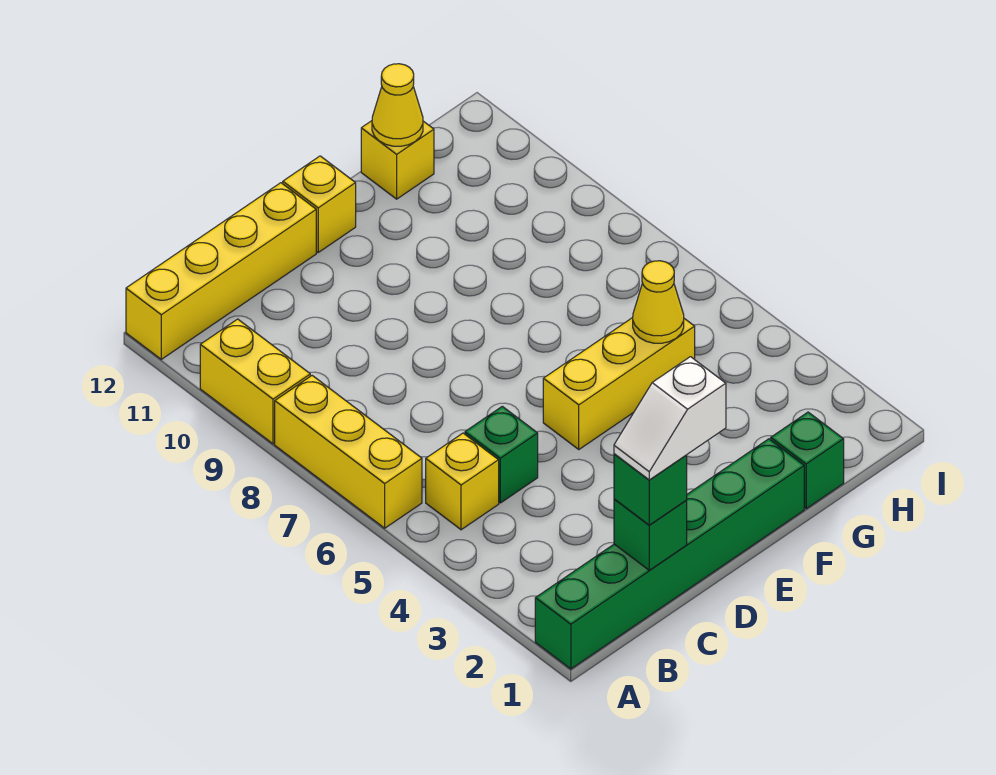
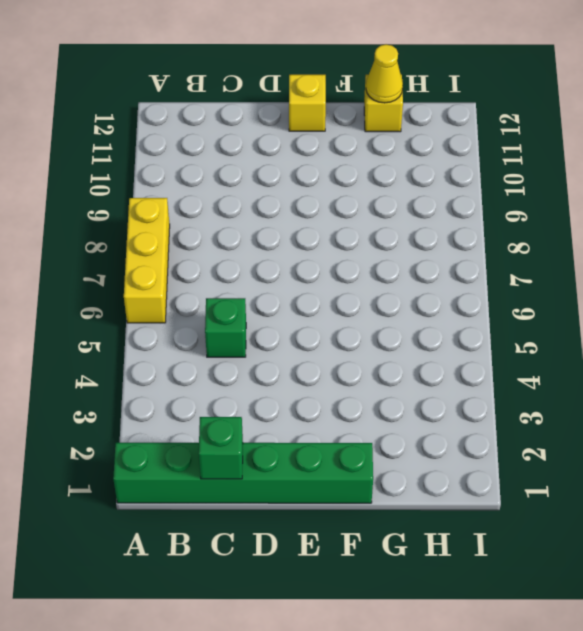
none -> yellow 1x2 brick [200,319,310,444]
none -> yellow 1x4 brick [126,183,316,359]
none -> yellow 1x1 brick [426,433,499,530]

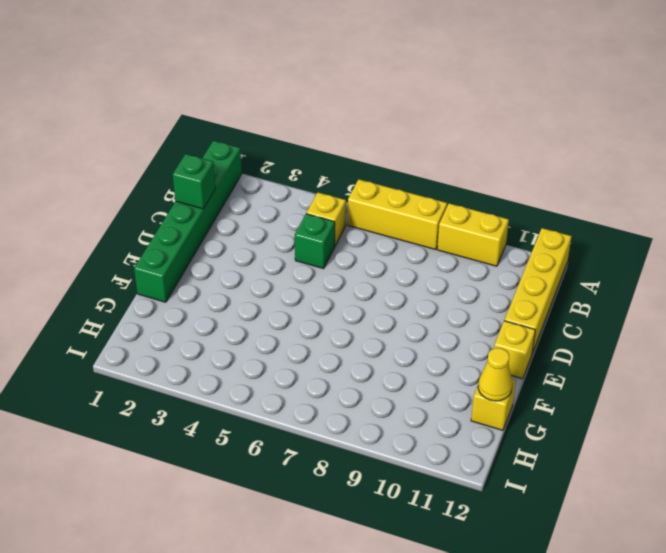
none -> yellow 1x3 brick [543,318,695,449]
none -> green 1x1 brick [771,412,844,509]
none -> yellow 1x1 cone [633,261,684,343]

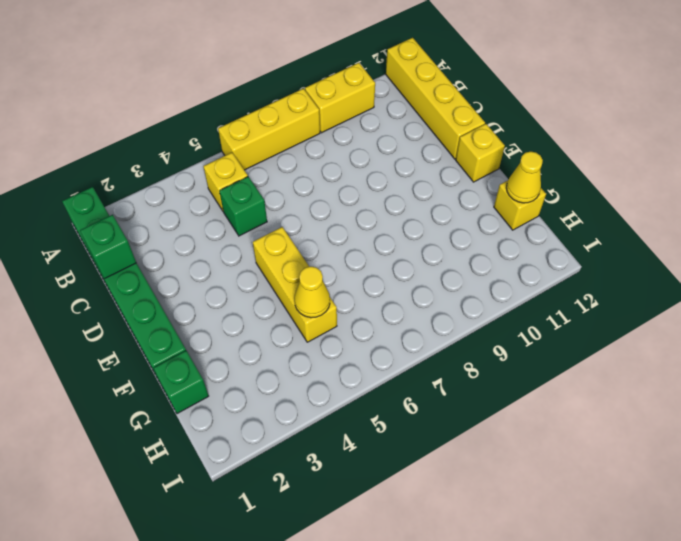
none -> green 1x1 brick [614,454,687,525]
none -> white 1x2 slope [614,357,726,480]

